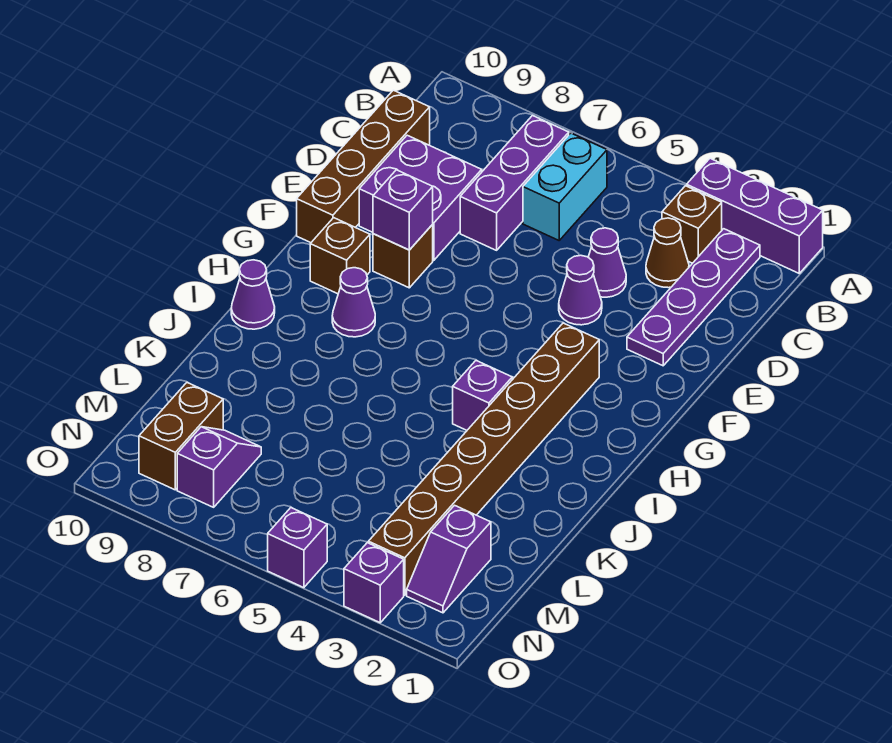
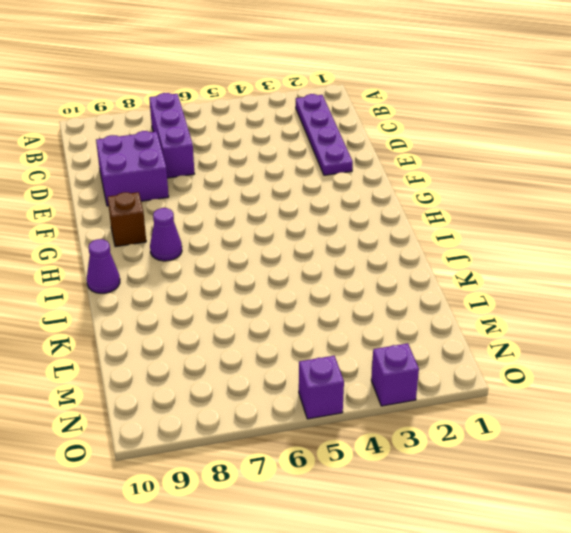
none -> purple 1x3 brick [687,158,823,273]
none -> brown 1x1 brick [662,186,722,263]
none -> cyan 1x2 brick [523,133,607,240]

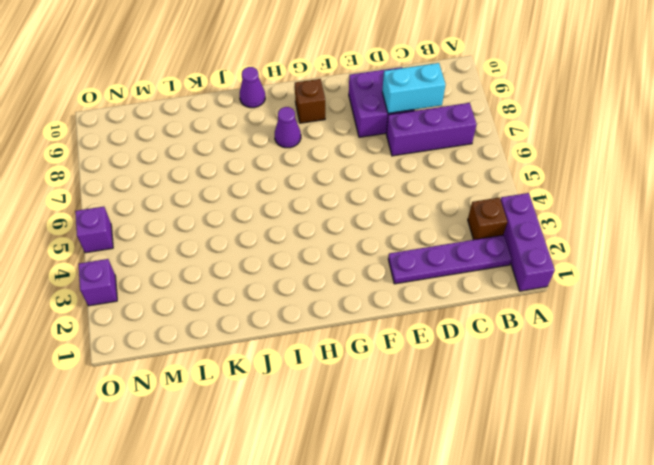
cyan 1x2 brick [382,63,446,113] -> cyan 1x2 brick moved to [523,133,607,240]
none -> brown 1x1 cone [646,218,689,288]
none -> brown 1x4 brick [297,90,430,243]
none -> purple 1x1 cone [588,228,626,297]

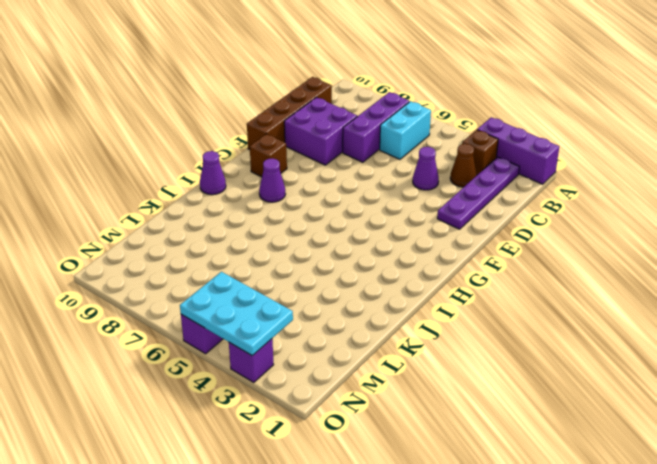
cyan 2x3 plate [180,272,293,356] -> none
none -> purple 1x1 cone [559,255,602,325]
none -> brown 1x1 brick [373,225,433,288]
none -> brown 1x8 brick [368,323,599,595]

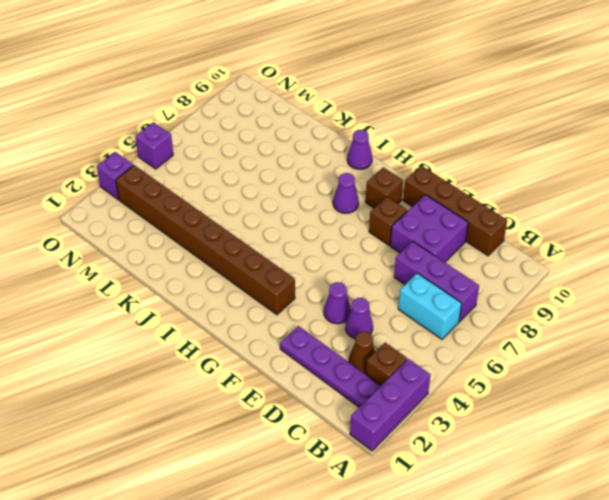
none -> purple 1x1 brick [453,361,512,430]
none -> purple 1x2 slope [407,505,491,613]
none -> purple 1x2 slope [177,427,261,507]

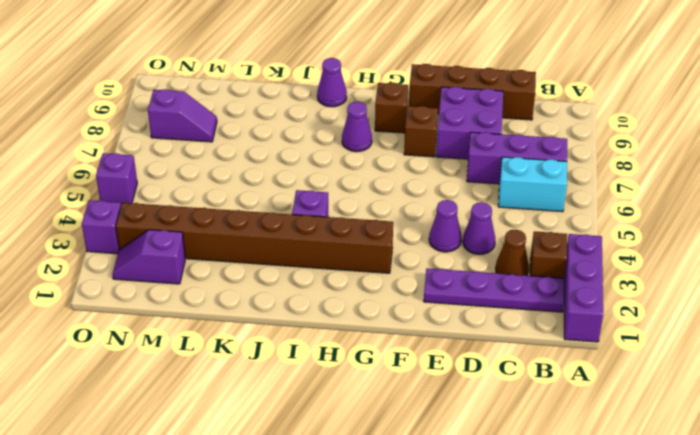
none -> brown 1x2 brick [139,383,223,490]
none -> purple 1x1 brick [373,170,433,250]

